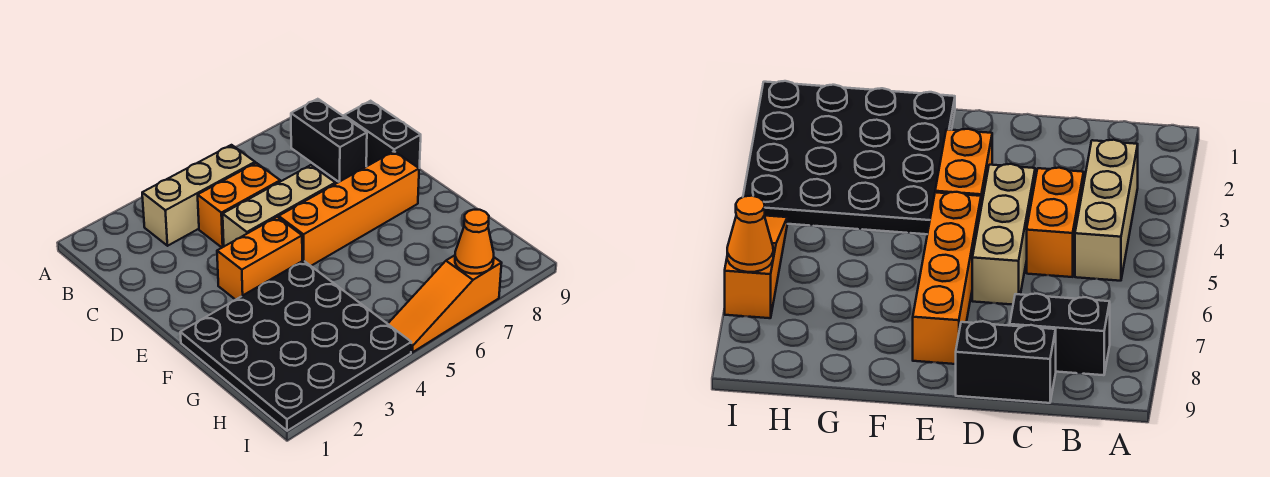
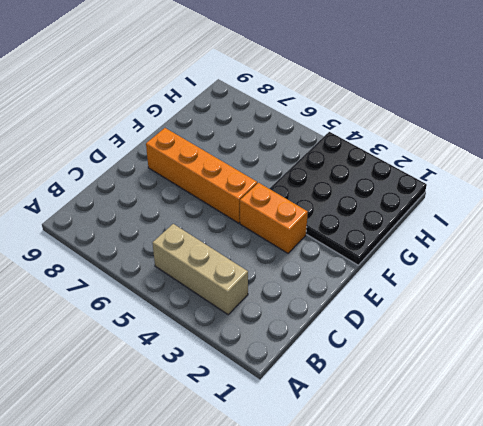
none -> black 1x2 brick [291,99,367,182]
none -> orange 1x2 brick [198,163,280,247]

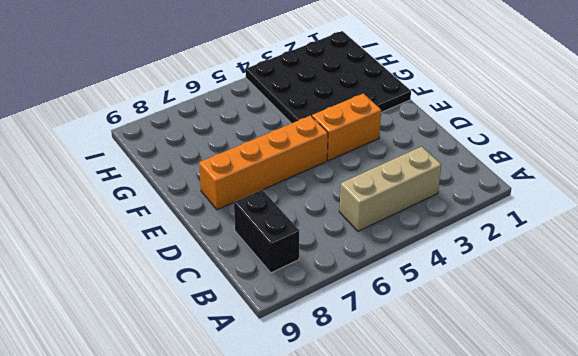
none -> orange 1x2 brick [198,163,280,247]
none -> black 1x2 brick [344,101,421,168]

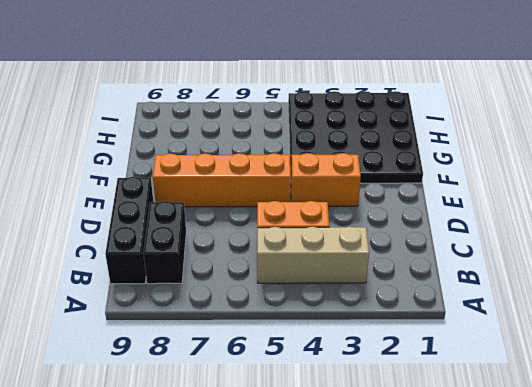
black 1x3 brick [105,177,154,284] -> black 1x2 brick [344,101,421,168]
none -> tan 1x3 brick [223,165,335,246]
none -> orange 1x3 slope [388,255,502,352]

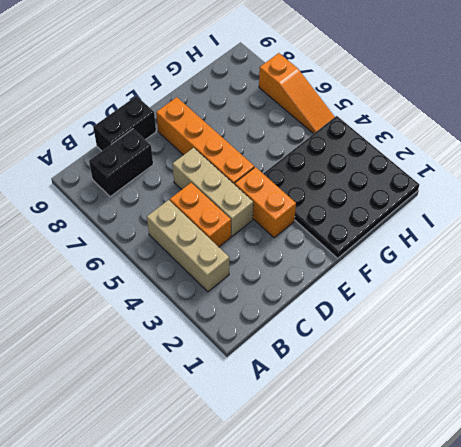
none -> orange 1x1 cone [455,210,494,274]

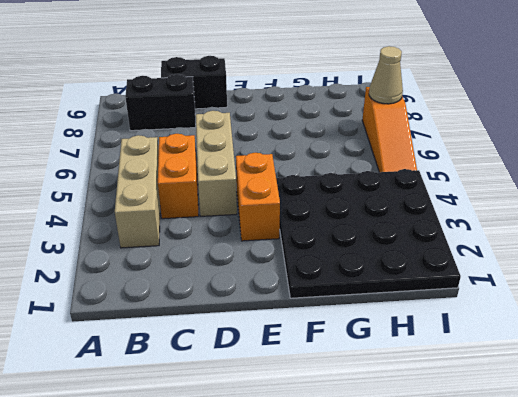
tan 1x1 cone [369,46,403,104] -> orange 1x1 cone [455,210,494,274]
none -> orange 1x4 brick [279,151,419,266]

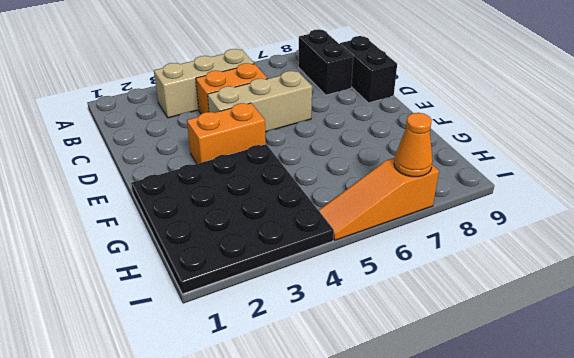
none -> orange 1x4 brick [279,151,419,266]

